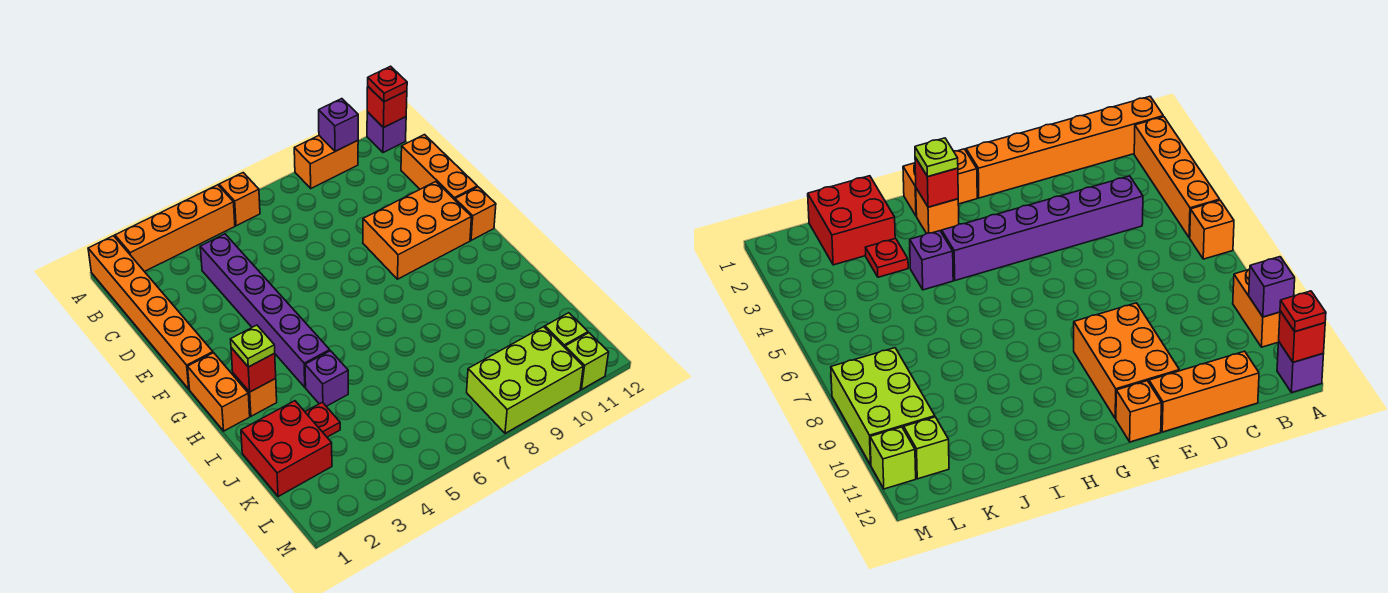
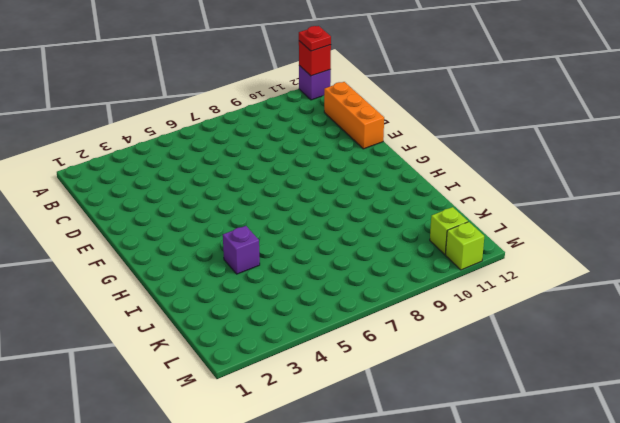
none -> orange 1x6 brick [88,236,213,389]
none -> orange 1x4 brick [115,185,235,272]
none -> orange 1x1 brick [219,173,260,226]

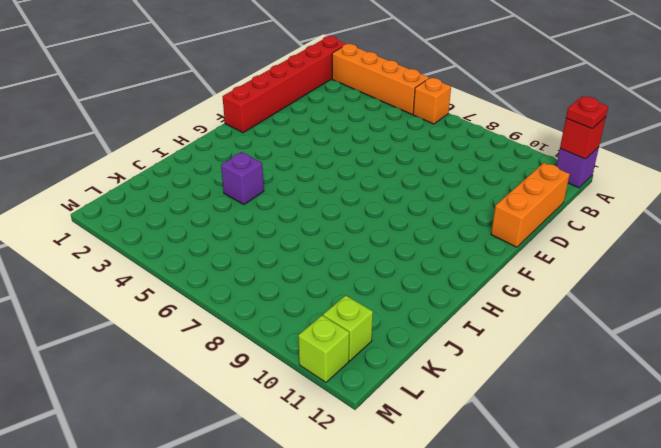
red 1x6 brick [222,36,346,133] -> orange 1x6 brick [88,236,213,389]
none -> orange 1x2 brick [294,136,358,188]
none -> purple 1x6 brick [200,234,330,387]
none -> orange 2x3 brick [363,182,471,279]

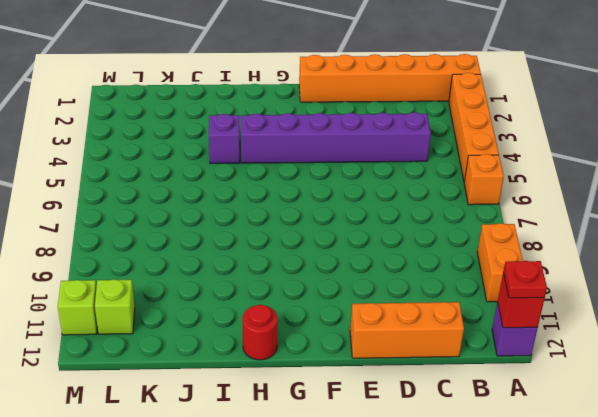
red 1x1 round brick [242,305,278,360] -> none
none -> orange 2x3 brick [363,182,471,279]
none -> orange 1x1 brick [455,187,496,240]
none -> orange 1x2 brick [188,353,250,431]

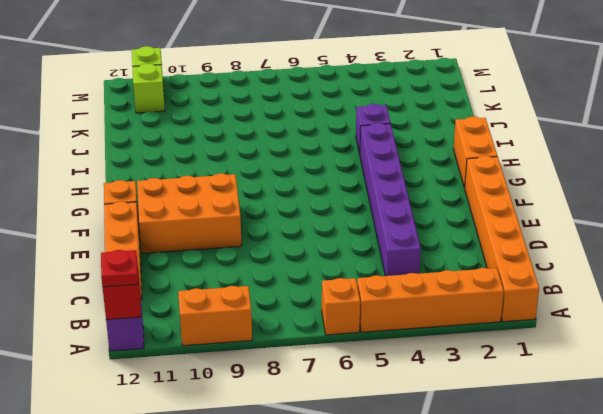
none -> orange 1x1 brick [233,373,277,416]
none -> red 2x2 brick [241,401,332,497]
none -> red 1x1 plate [305,402,340,437]

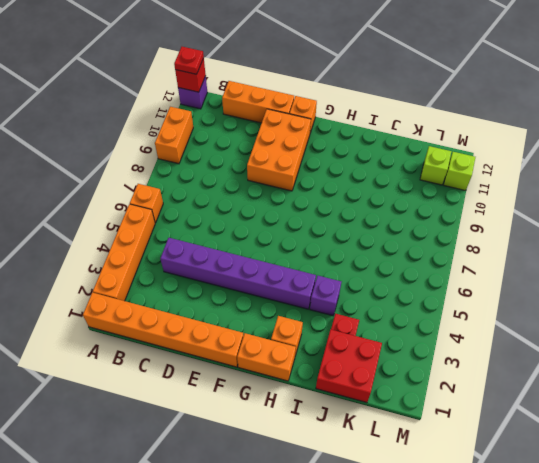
none -> lime 2x3 brick [467,327,583,433]
none -> purple 1x1 brick [319,99,358,151]
none -> red 1x1 brick [231,348,276,392]

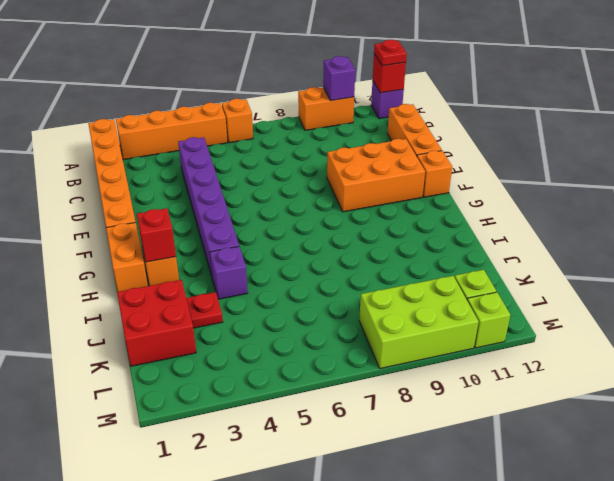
none -> lime 1x1 plate [231,325,275,367]

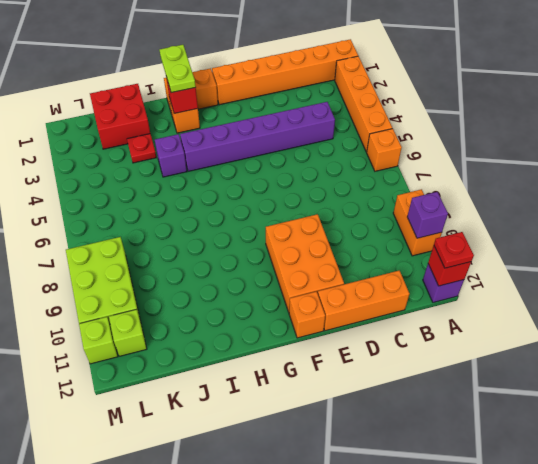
lime 1x2 plate [160,45,196,93] -> lime 1x1 plate [231,325,275,367]

